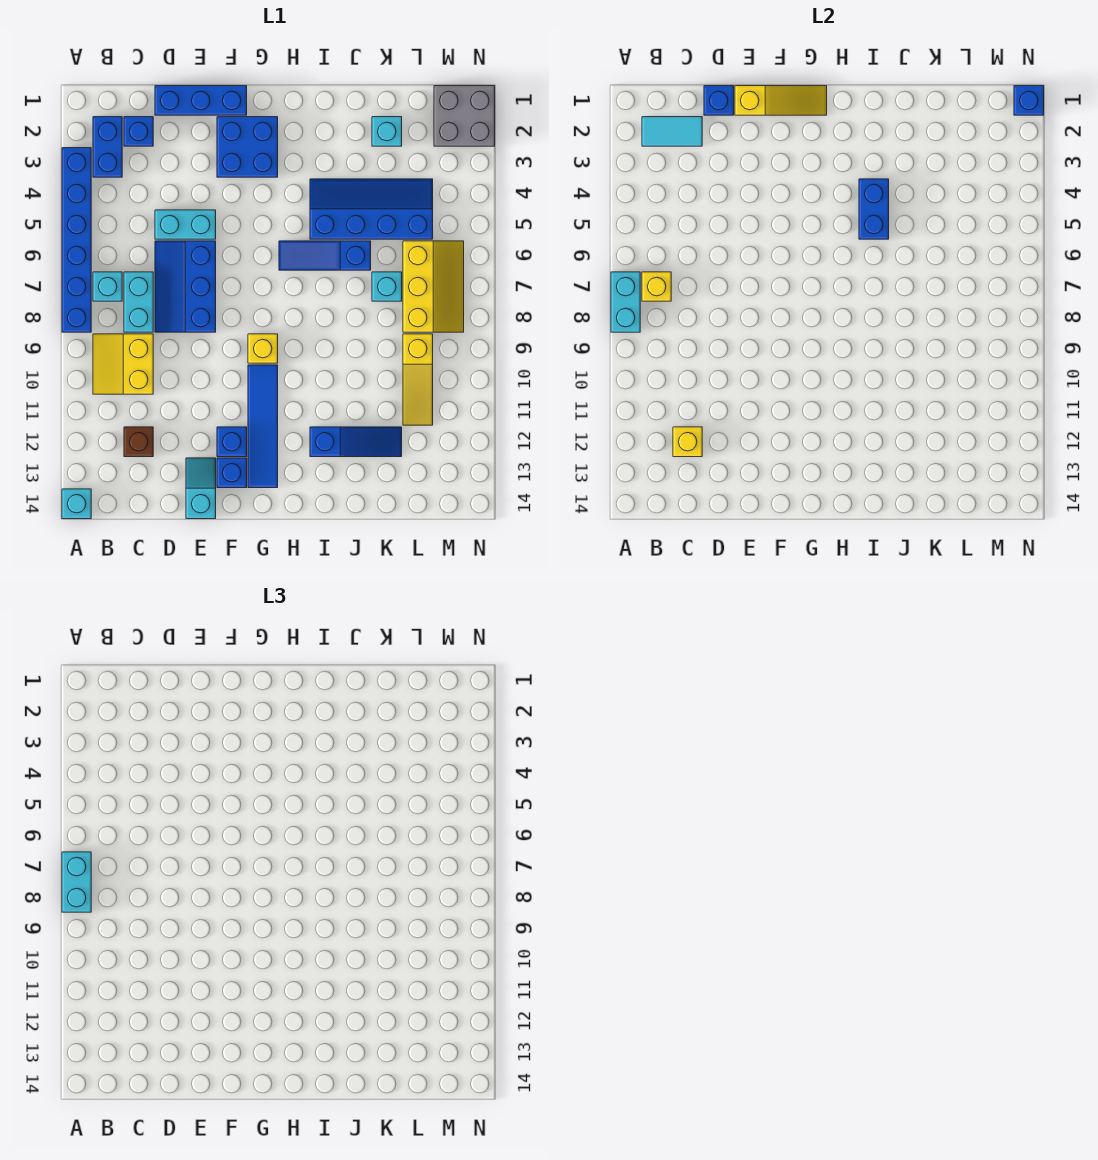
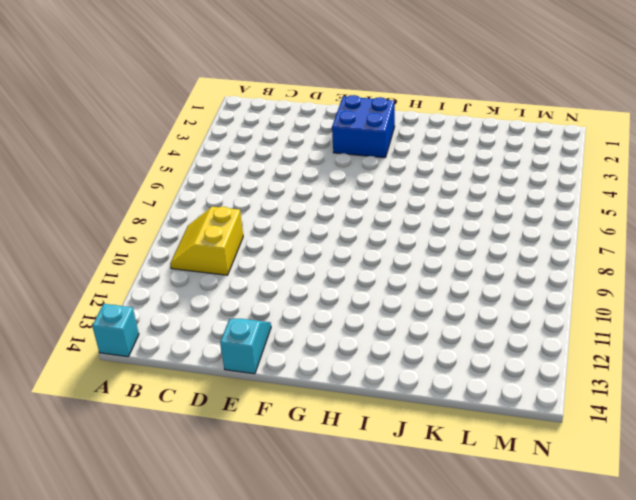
none -> blue 1x6 brick [62,148,91,332]
none -> blue 1x2 brick [93,117,122,177]
none -> cyan 1x1 brick [93,272,122,301]
none -> blue 1x1 brick [124,117,153,146]

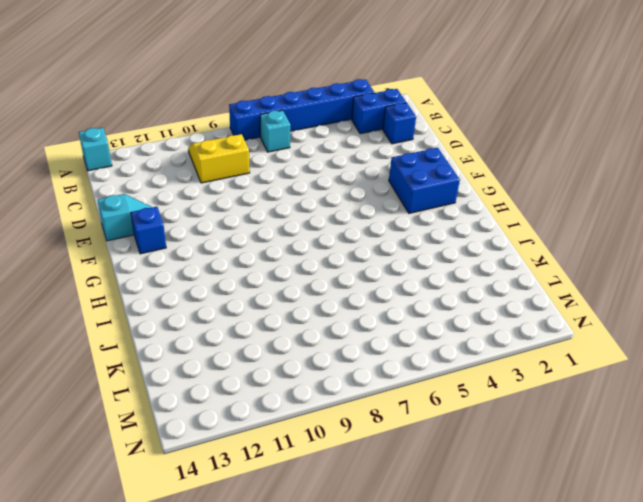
none -> cyan 1x2 brick [124,272,153,332]
none -> brown 1x1 brick [124,427,153,457]
none -> blue 1x3 brick [155,86,247,115]
none -> cyan 1x2 brick [155,210,216,239]

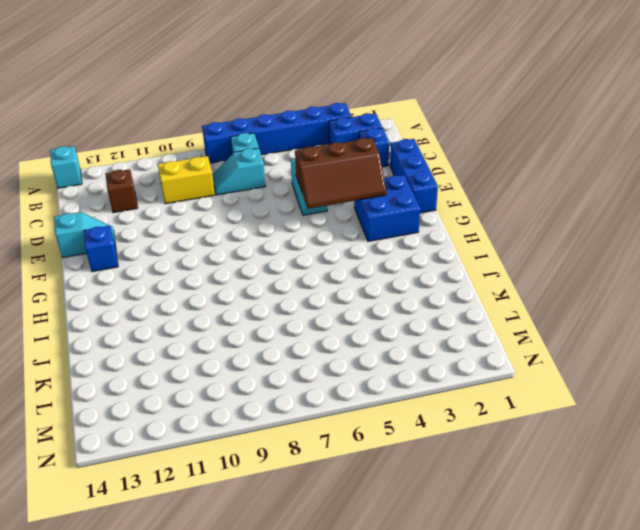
cyan 1x2 slope [212,148,265,195] -> cyan 1x2 brick [124,272,153,332]
brown 2x3 slope [295,138,386,209] -> none
none -> blue 2x3 slope [155,241,216,332]
none -> blue 1x1 brick [217,427,247,457]
none -> yellow 1x1 brick [248,334,278,363]
none -> blue 1x4 tile [248,365,278,488]

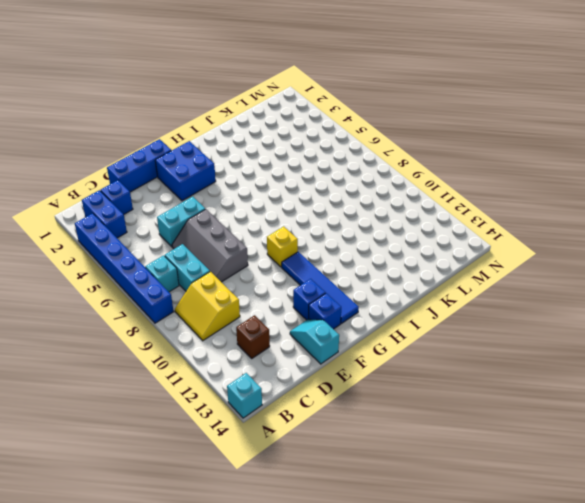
grey 2x3 slope [172,209,248,282] -> blue 2x3 slope [155,241,216,332]
none -> blue 1x3 slope [279,241,371,270]
none -> blue 2x4 slope [310,179,433,239]
none -> blue 1x3 slope [310,427,402,457]
none -> cyan 1x1 brick [372,117,402,146]

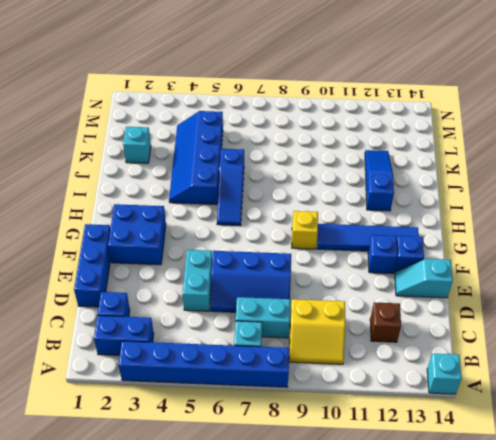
none -> cyan 1x1 brick [372,272,402,301]
none -> yellow 2x3 slope [403,241,464,332]
none -> yellow 1x3 slope [403,334,433,425]
none -> grey 2x2 brick [434,86,495,146]

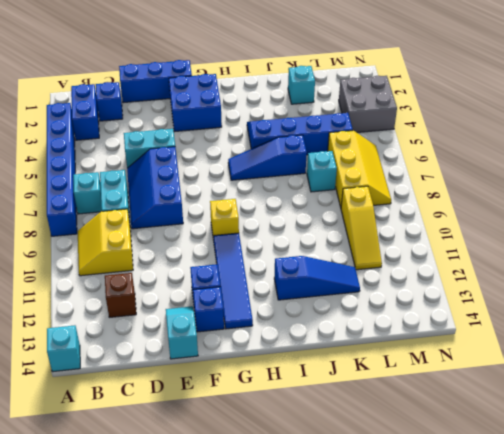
grey 2x2 brick [339,76,397,132] -> grey 2x2 brick moved to [434,86,495,146]
none -> cyan 1x2 brick [611,272,640,332]
none -> cyan 1x2 tile [642,117,702,146]
none -> yellow 1x1 brick [642,272,671,301]
none -> yellow 1x1 brick [673,427,702,457]

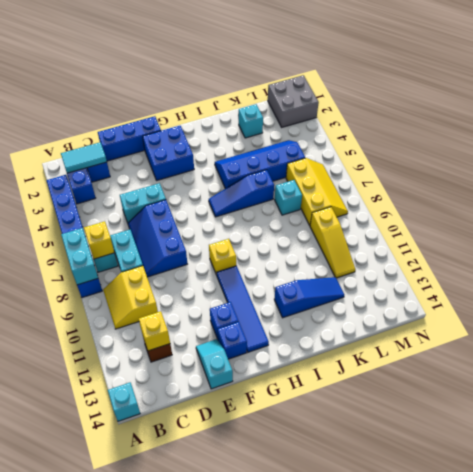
none -> blue 1x1 brick [704,86,734,115]
none -> yellow 1x3 slope [735,86,827,115]
none -> blue 1x2 brick [859,179,889,239]
none -> blue 1x1 brick [1014,86,1044,115]

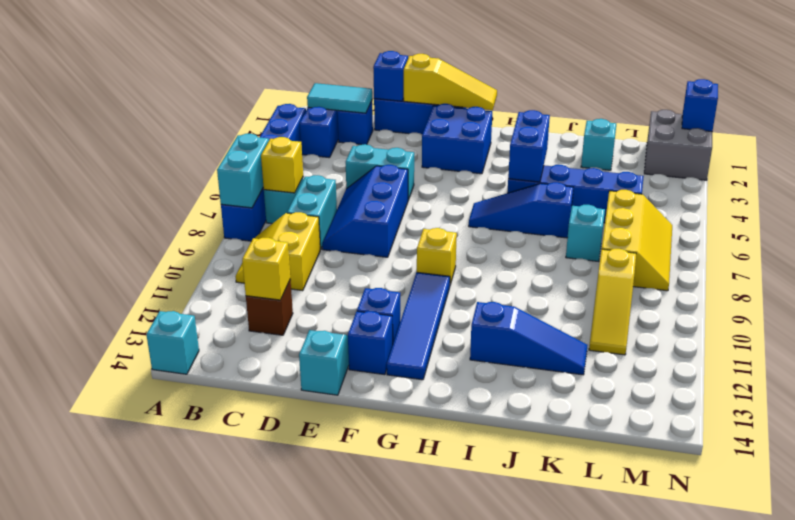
none -> cyan 1x2 brick [62,852,91,912]

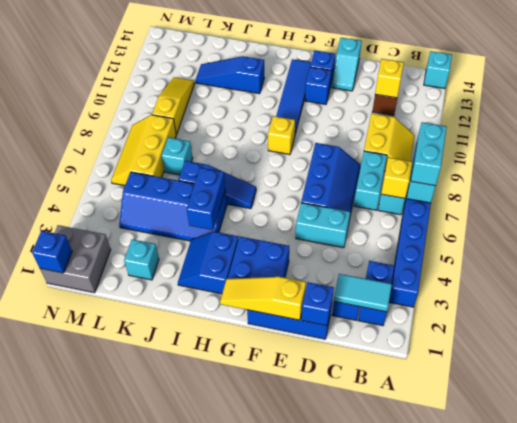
blue 2x2 slope [178,232,238,294] -> none

